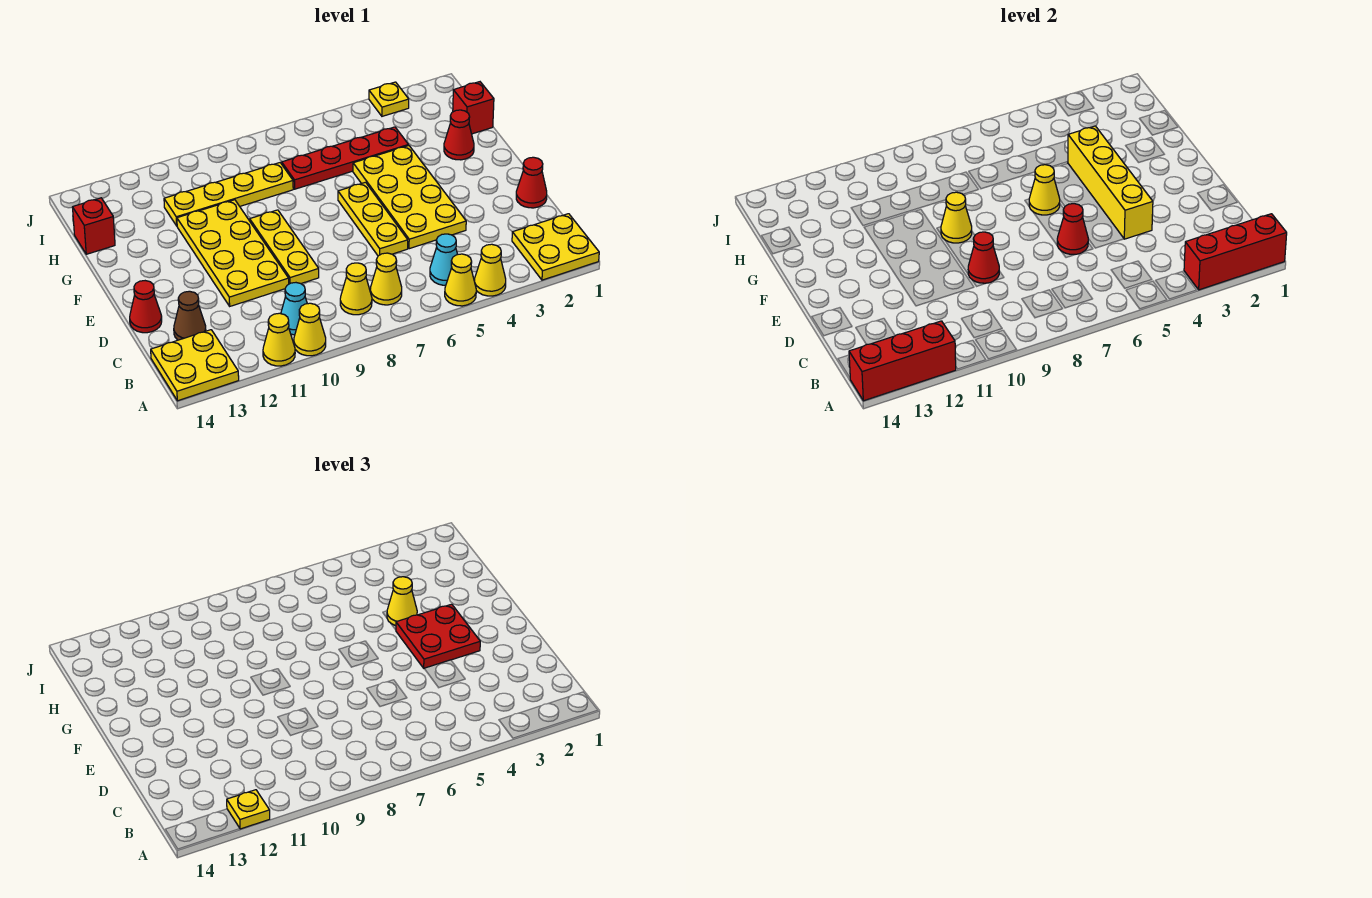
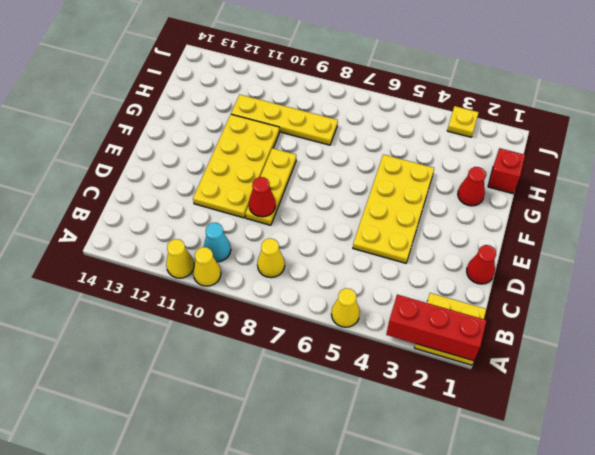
none -> yellow 1x1 cone [474,244,506,296]
none -> yellow 2x2 plate [151,330,239,401]
none -> cyan 1x1 cone [430,234,458,285]
none -> yellow 1x1 cone [370,253,402,305]

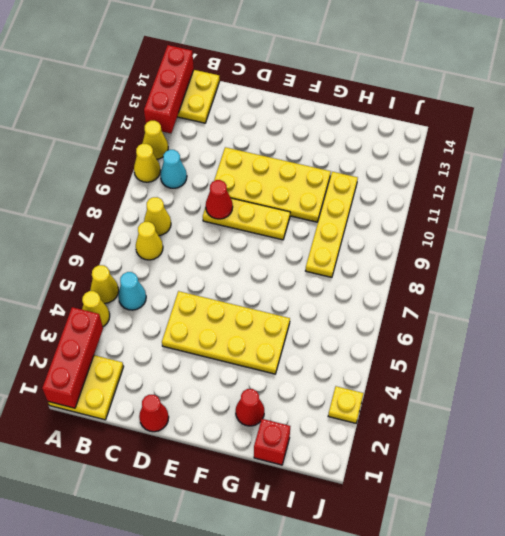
none -> brown 1x1 cone [174,291,206,340]
none -> yellow 1x3 plate [338,182,408,256]
none -> red 1x1 cone [130,281,162,333]
none -> red 1x4 plate [282,127,408,189]

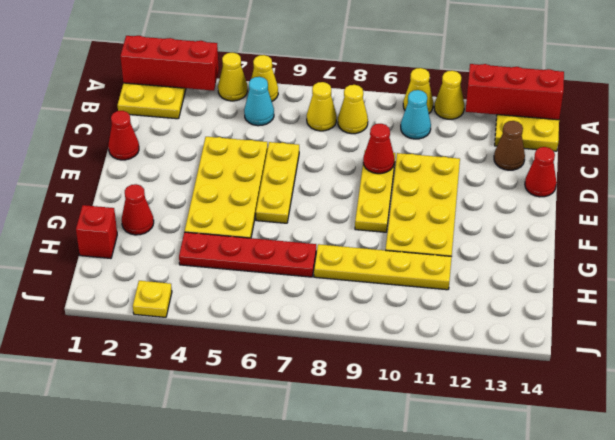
none -> red 1x1 brick [73,198,115,254]
none -> yellow 1x4 brick [1068,126,1153,239]
none -> red 1x1 cone [1057,204,1088,254]
none -> yellow 1x1 cone [1029,165,1060,215]

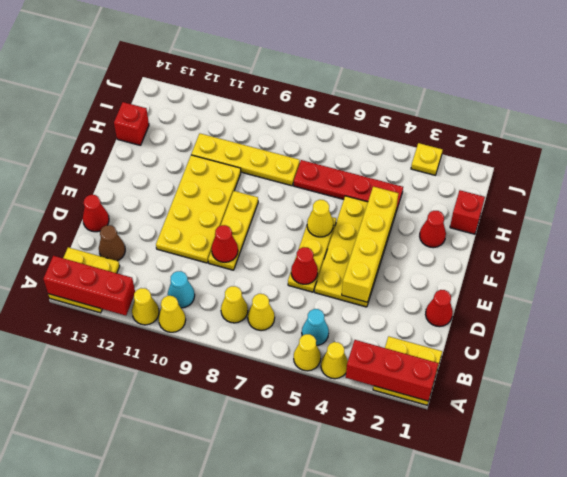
none -> yellow 1x1 cone [941,192,972,243]
none -> yellow 1x1 plate [227,790,270,829]
none -> red 2x2 plate [396,604,480,668]
none -> yellow 1x1 cone [387,577,417,626]

